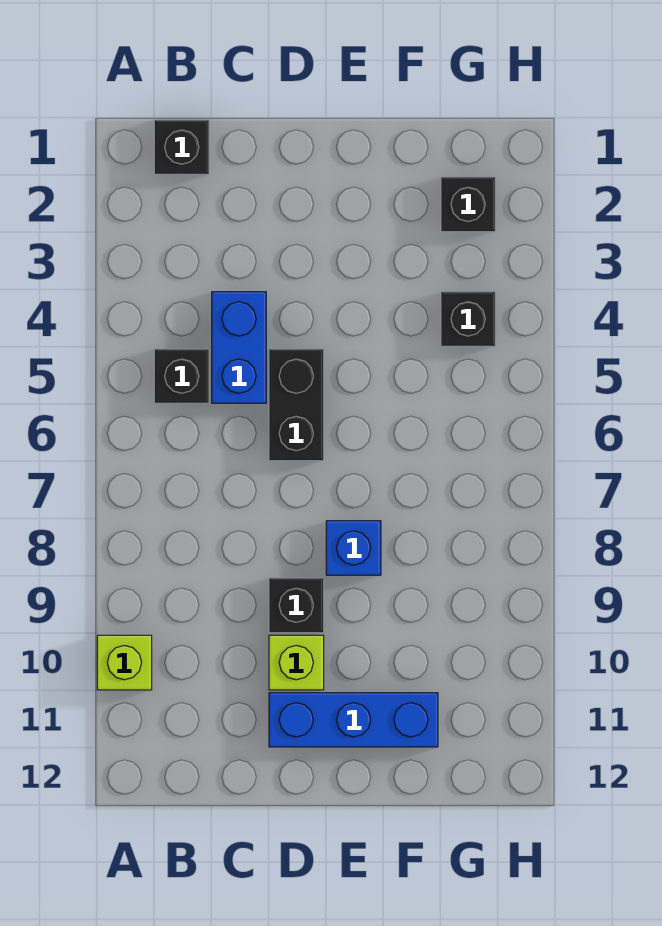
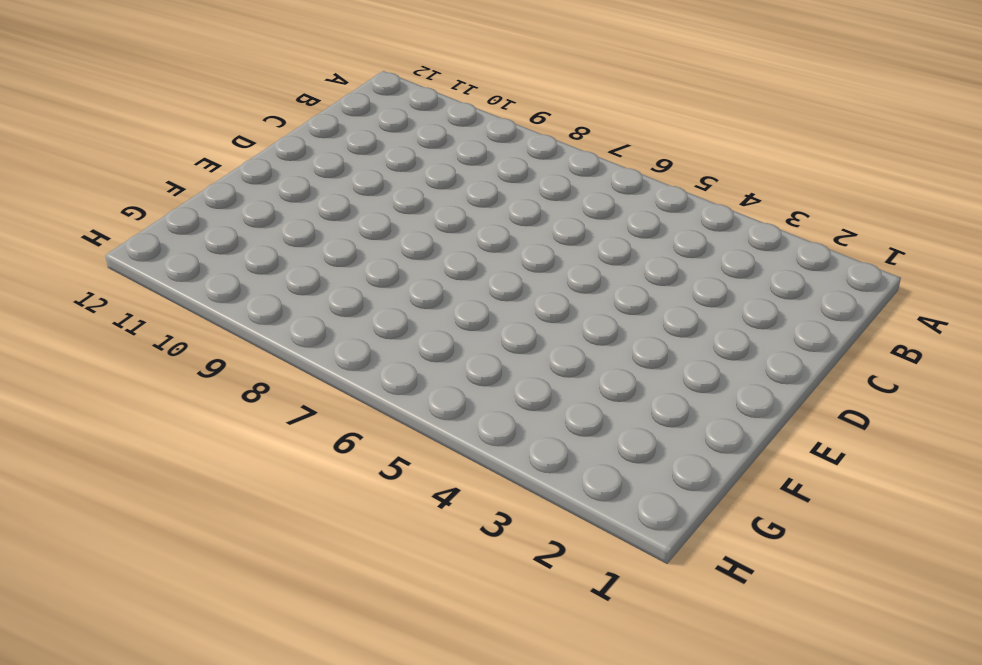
none -> lime 1x1 brick [97,635,152,690]
none -> black 1x1 brick [154,120,209,174]

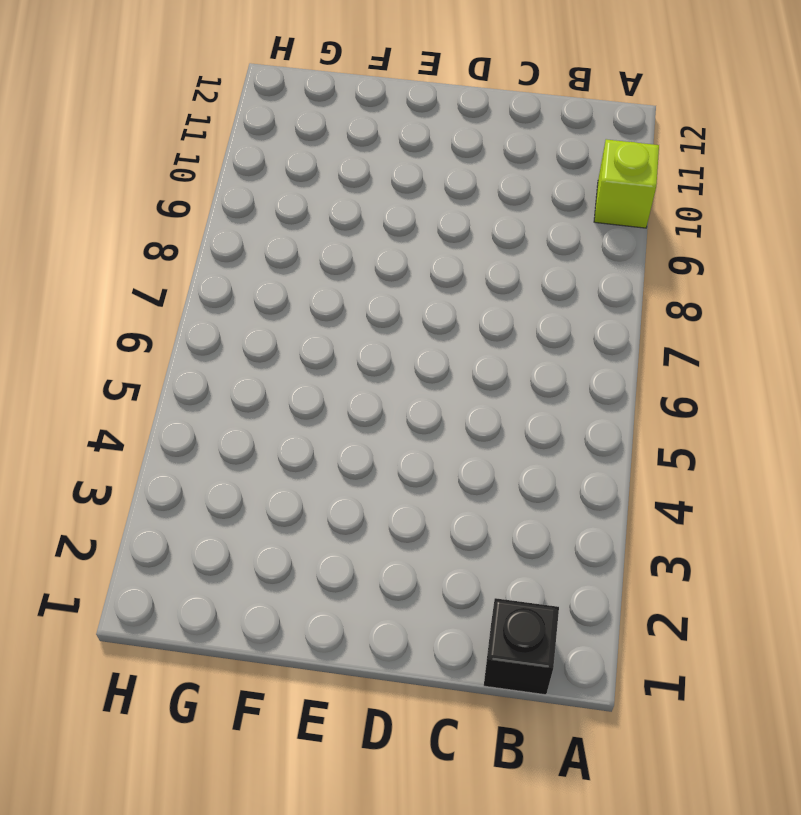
none -> black 1x1 brick [154,349,209,403]
none -> blue 1x2 brick [212,292,266,403]

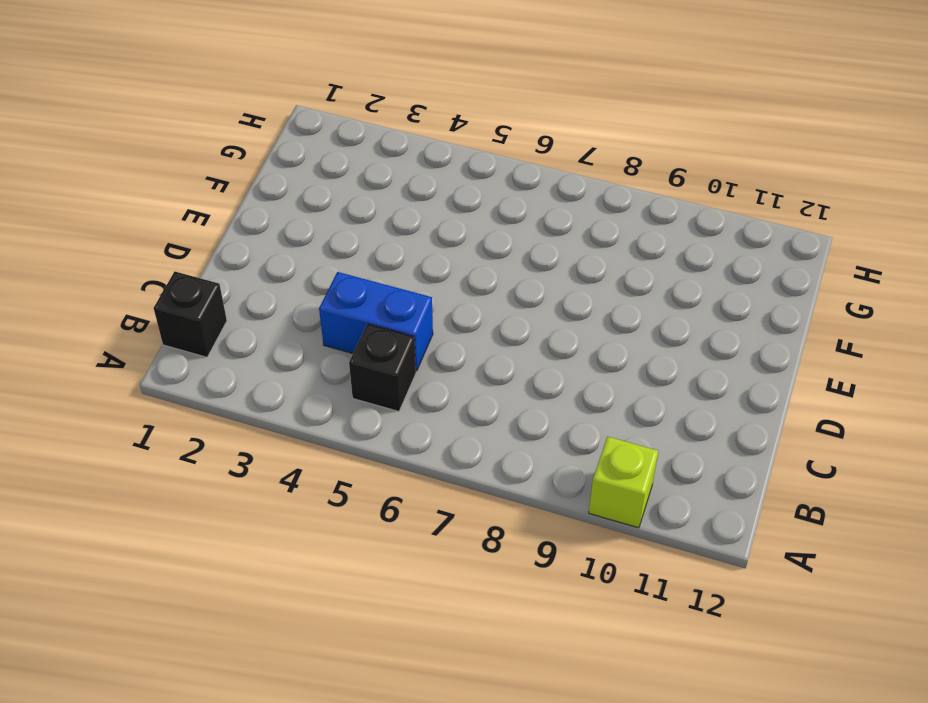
none -> black 1x2 brick [269,349,324,461]
none -> black 1x1 brick [269,578,324,633]

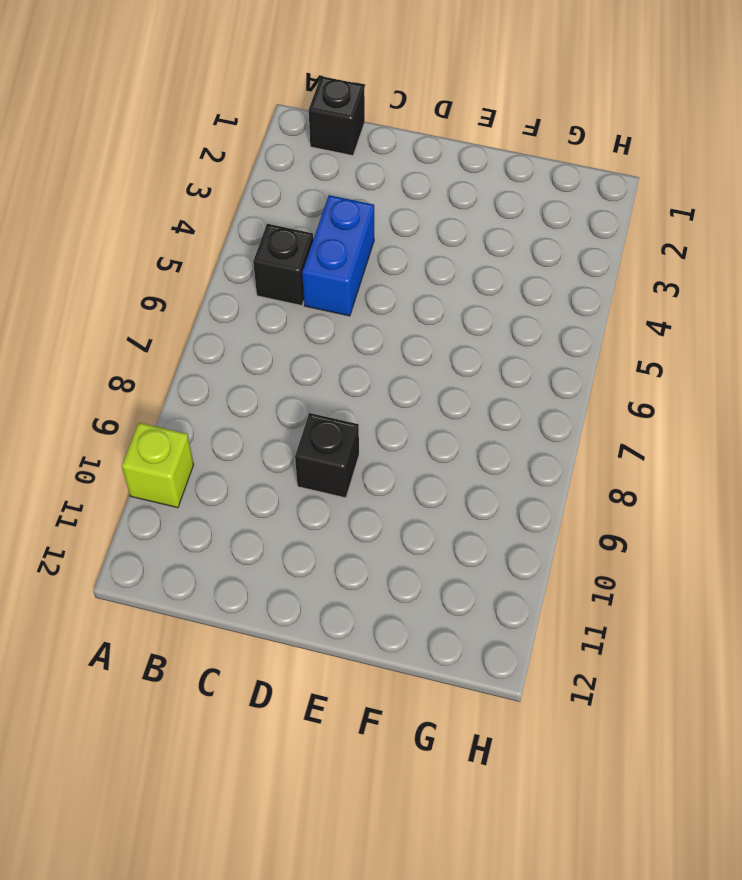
none -> black 1x2 brick [269,349,324,461]
none -> lime 1x1 brick [269,635,324,690]

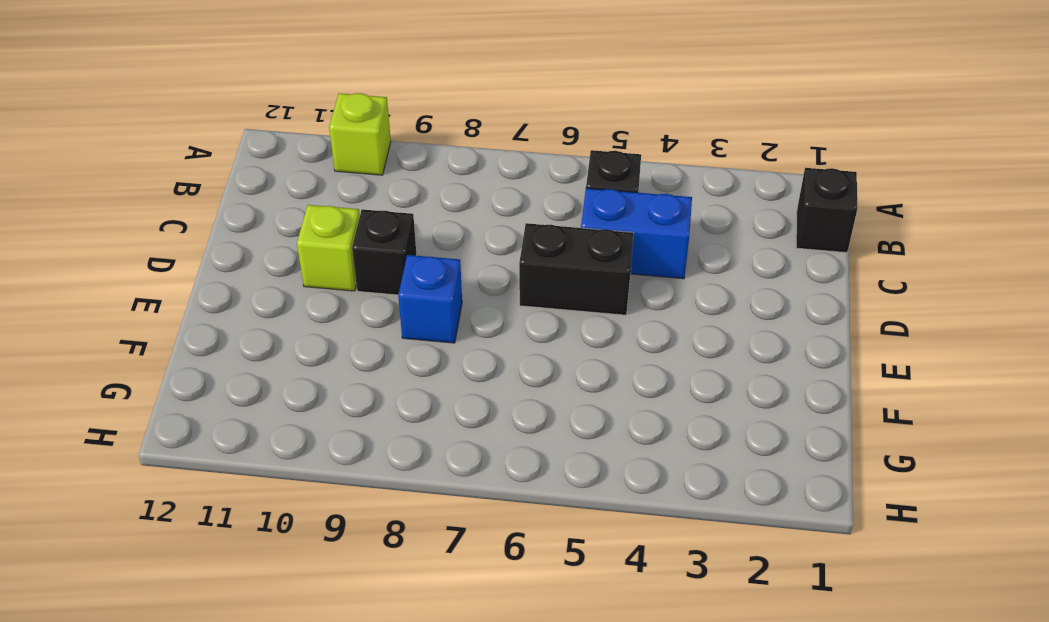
none -> blue 1x3 brick [269,693,438,747]
none -> black 1x1 brick [441,177,495,232]

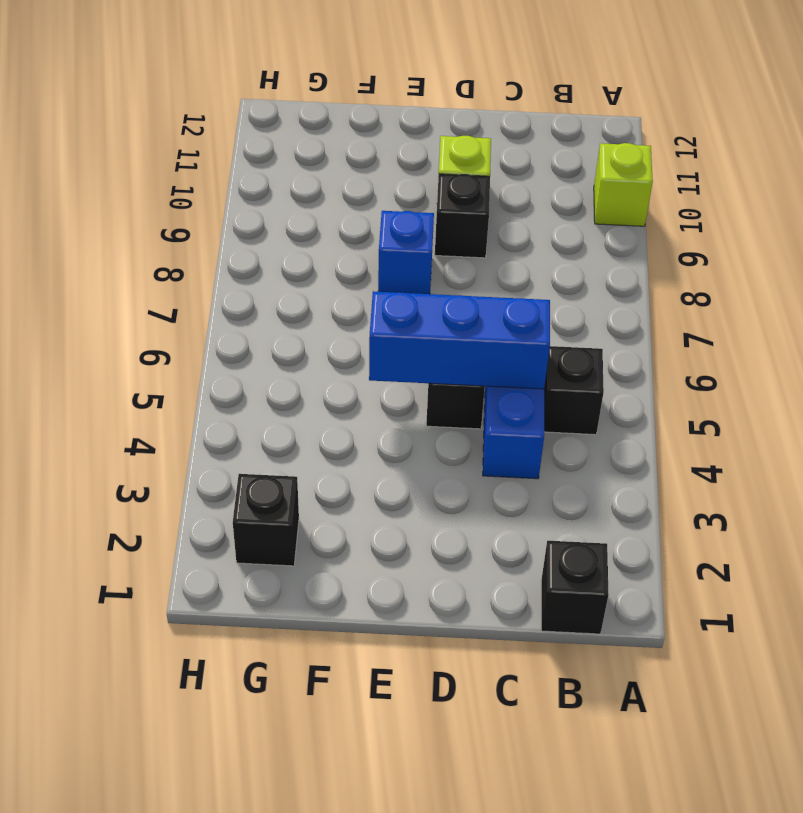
blue 1x3 brick [369,291,550,389] -> blue 1x3 brick moved to [269,693,438,747]
none -> black 1x1 brick [441,292,495,346]

